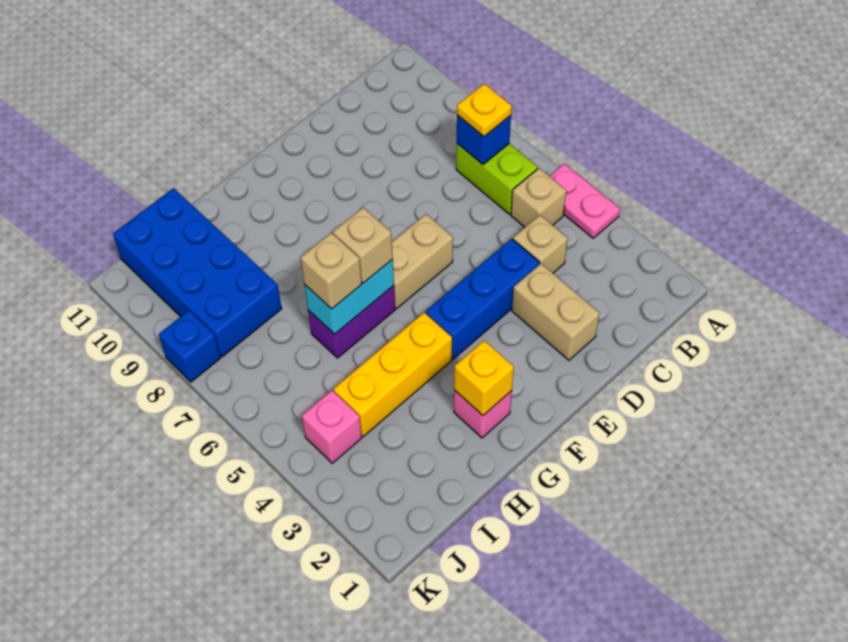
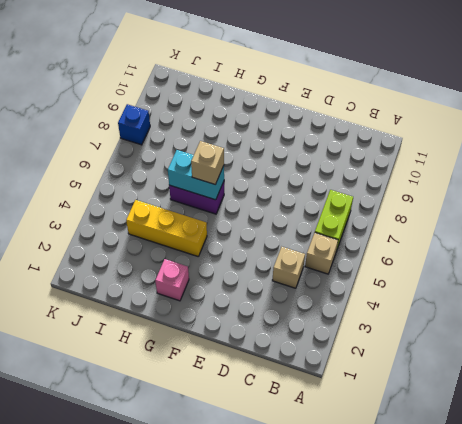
none -> pink 1x2 plate [550,164,620,238]
none -> tan 1x2 brick [512,264,600,360]
none -> blue 1x3 brick [426,239,540,359]

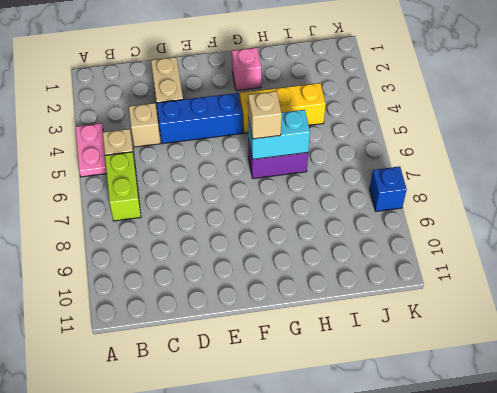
none -> tan 1x2 brick [392,214,453,308]
none -> blue 2x4 brick [113,188,282,357]
none -> pink 1x1 brick [302,390,362,463]

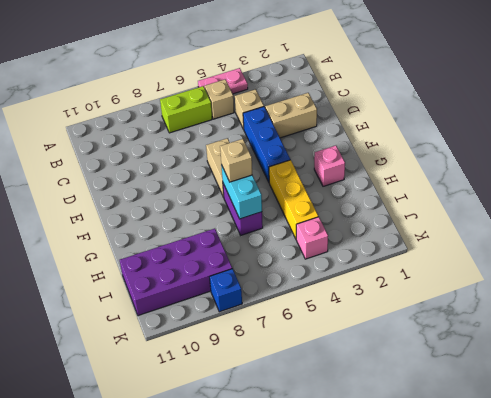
purple 2x4 brick [120,229,232,316] -> blue 2x4 brick [113,188,282,357]
none -> blue 1x1 brick [457,115,511,164]
none -> yellow 1x1 brick [454,340,514,416]
none -> yellow 1x1 plate [457,84,512,136]

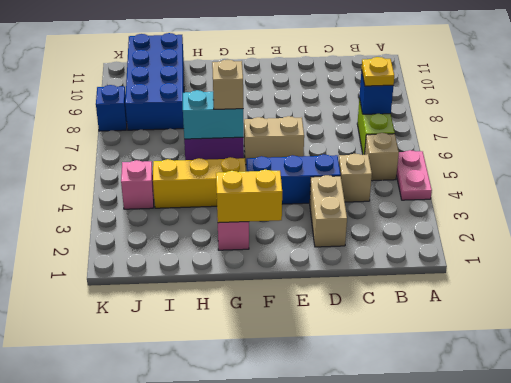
yellow 1x2 brick [216,170,282,223] -> yellow 1x1 brick [454,340,514,416]
none -> tan 1x1 brick [301,233,362,309]

